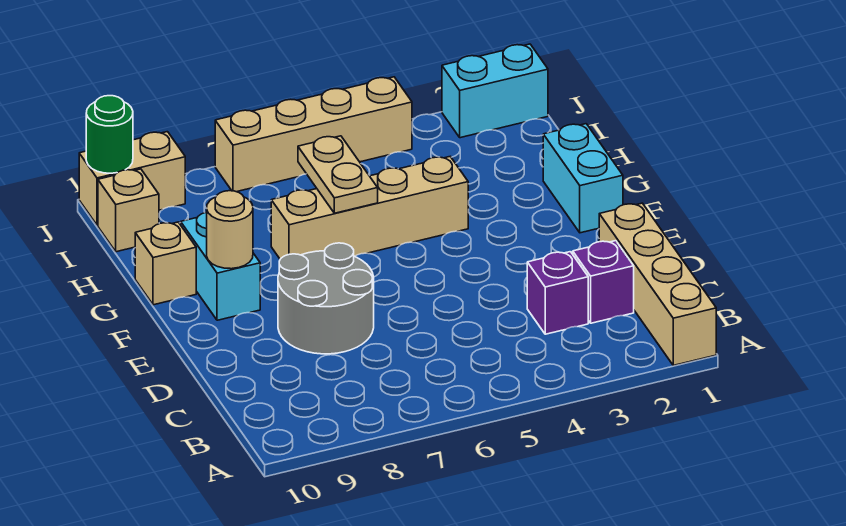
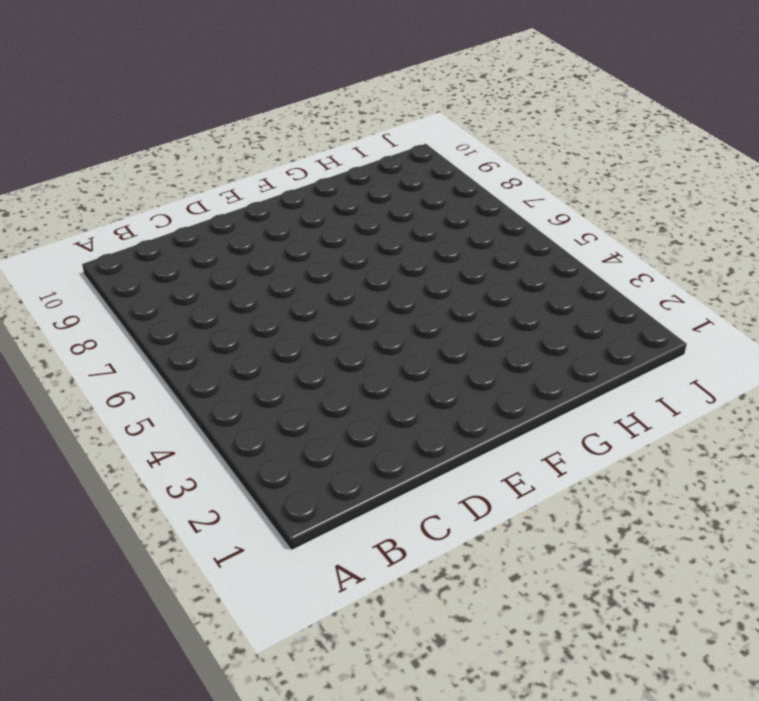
none -> tan 1x4 brick [599,203,716,365]
none -> purple 1x1 brick [573,241,634,323]
none -> purple 1x1 brick [527,252,588,334]

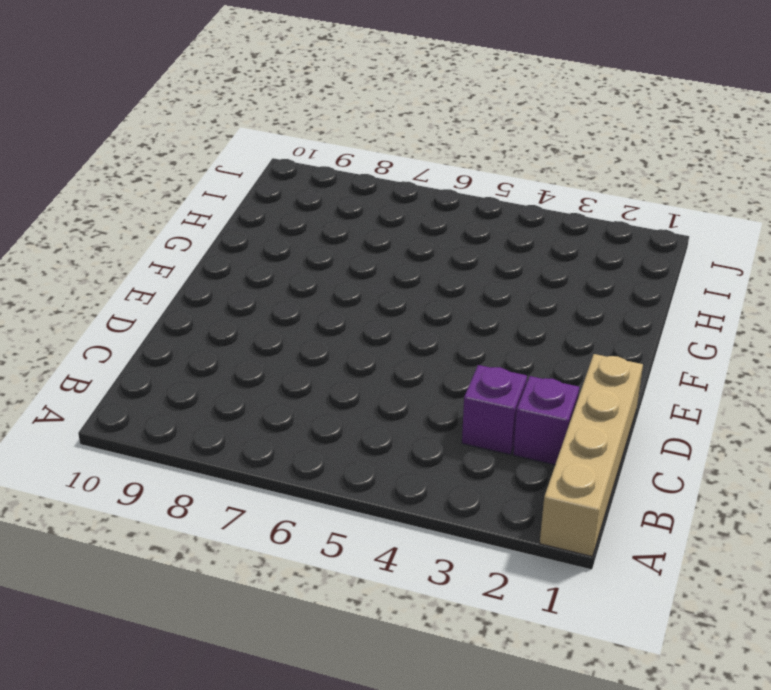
none -> grey 2x2 round brick [278,243,374,354]
none -> cyan 1x2 brick [543,124,623,233]
none -> cyan 1x2 brick [181,212,260,320]

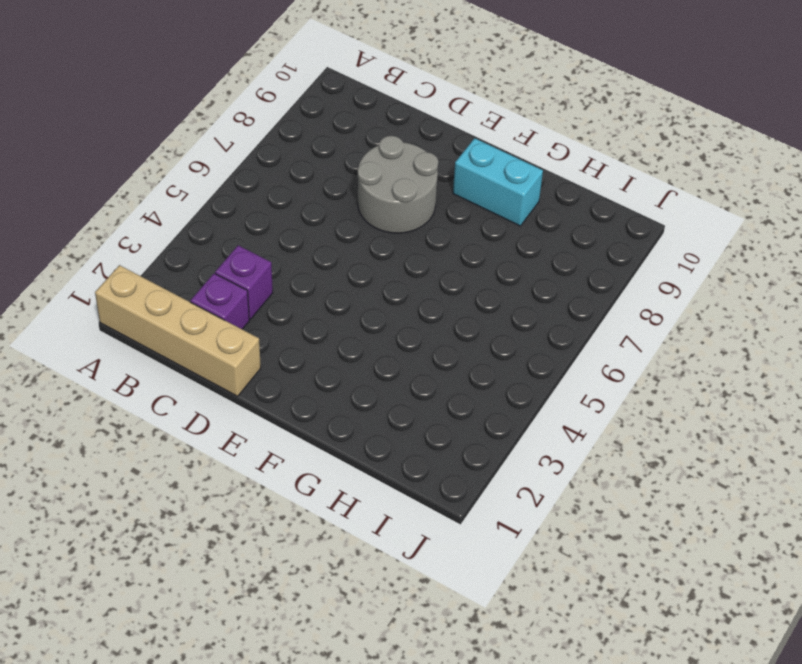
none -> cyan 1x2 brick [543,124,623,233]
none -> tan 1x4 brick [271,157,468,259]
none -> tan 1x1 brick [135,222,196,305]

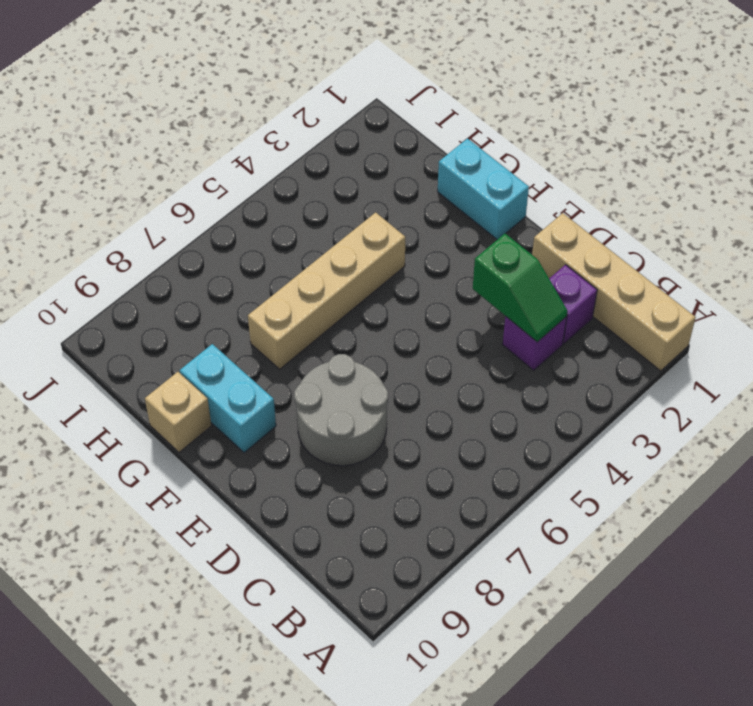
green 1x2 slope [473,234,568,342] -> none
none -> tan 1x1 brick [98,169,159,252]
none -> cyan 1x2 brick [442,44,548,138]
none -> tan 1x4 brick [215,77,412,192]

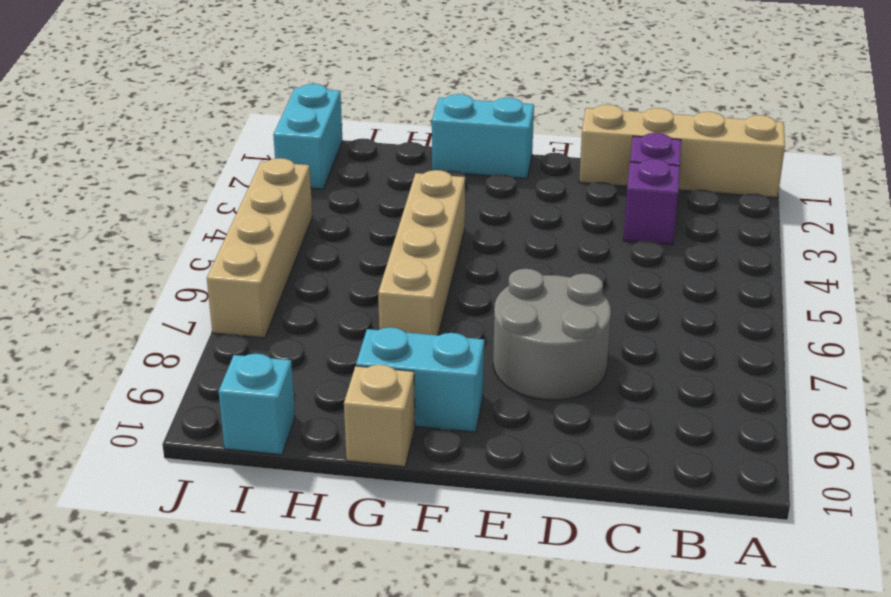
cyan 1x1 brick [219,354,295,455] -> tan 1x1 brick [98,169,159,252]
none -> tan 1x2 brick [79,132,185,225]
none -> tan 1x1 round brick [207,191,253,269]
none -> tan 1x2 plate [298,136,378,213]

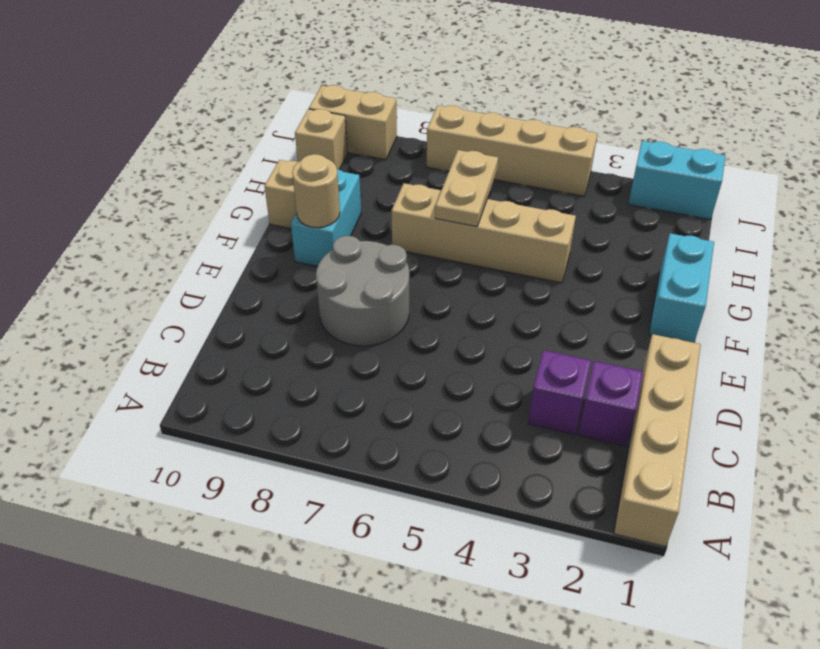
none -> green 1x1 round brick [86,96,133,173]

